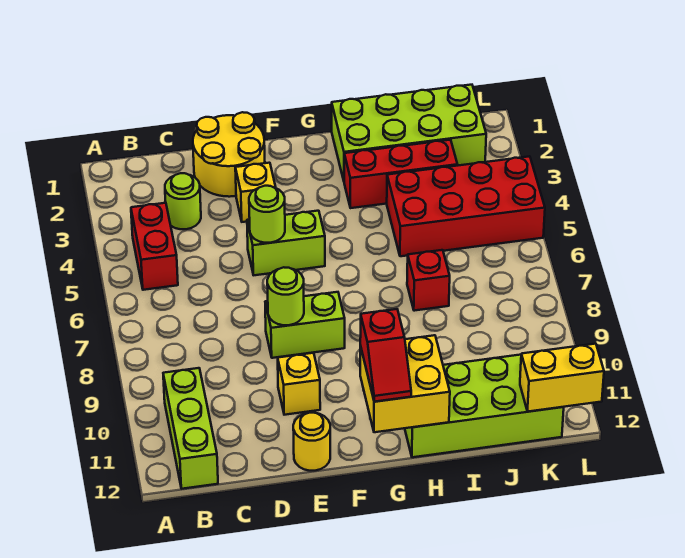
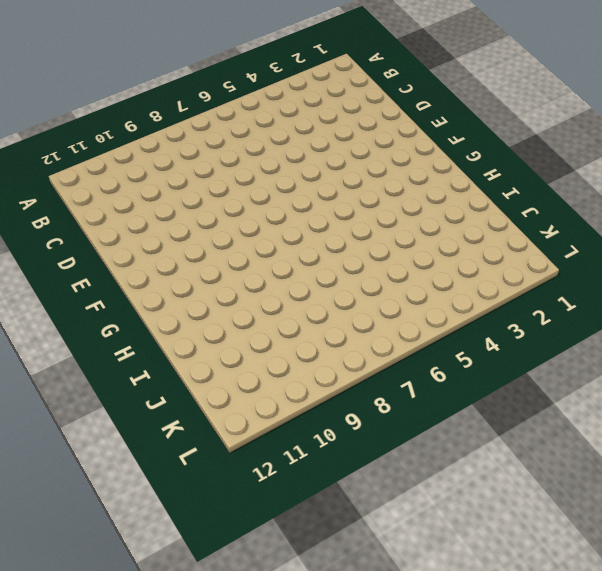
none -> red 1x2 brick [131,203,178,290]
none -> lime 1x3 brick [163,368,218,489]
none -> lime 1x1 round brick [165,173,201,229]

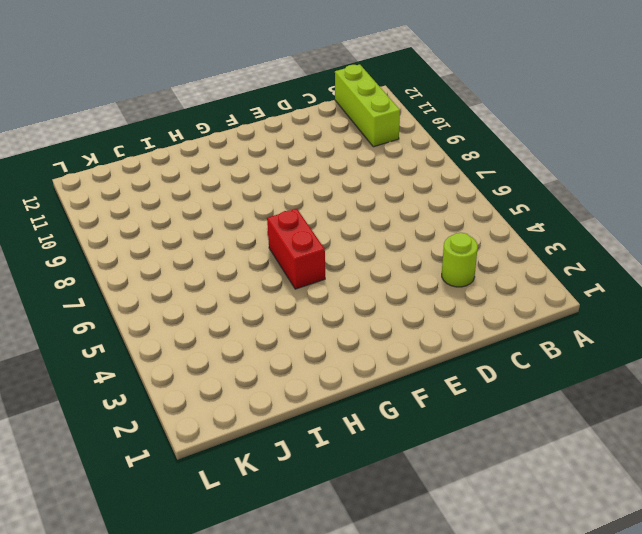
red 1x2 brick [267,209,325,289] -> red 1x2 brick moved to [131,203,178,290]
none -> yellow 2x2 round brick [193,112,265,197]
none -> yellow 1x1 brick [235,163,276,222]
none -> lime 1x2 brick [247,211,325,275]

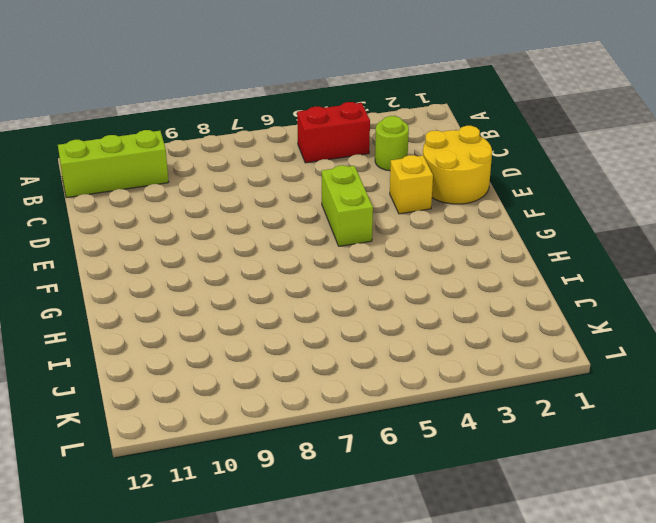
none -> lime 1x2 brick [265,292,345,358]
none -> yellow 1x1 brick [278,353,320,415]
none -> yellow 1x1 round brick [293,413,330,471]

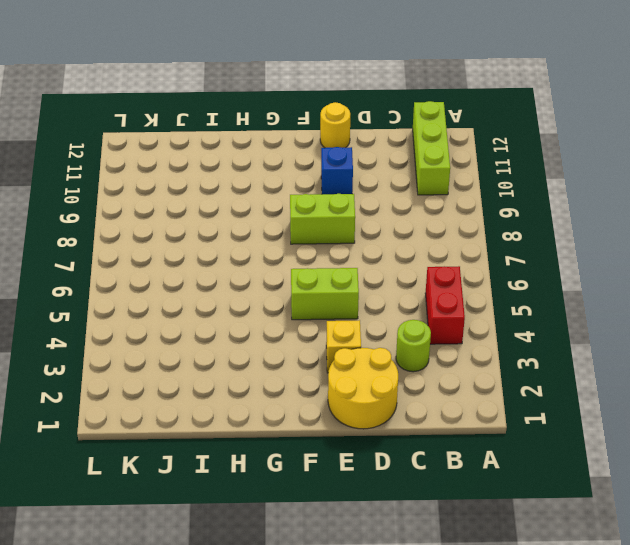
blue 1x1 brick [321,147,353,194] -> yellow 1x1 brick [278,353,320,415]
none -> lime 2x4 brick [332,85,486,180]
none -> red 1x3 brick [344,140,457,208]
none -> lime 2x4 brick [405,355,564,457]

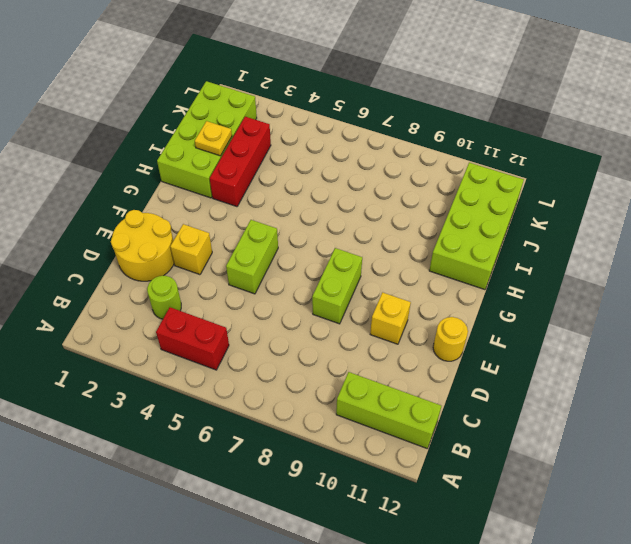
yellow 1x1 plate [195,121,232,156] -> none
none -> red 2x4 brick [387,156,545,256]
none -> red 1x1 brick [407,250,450,311]
none -> lime 1x1 round brick [249,186,285,243]

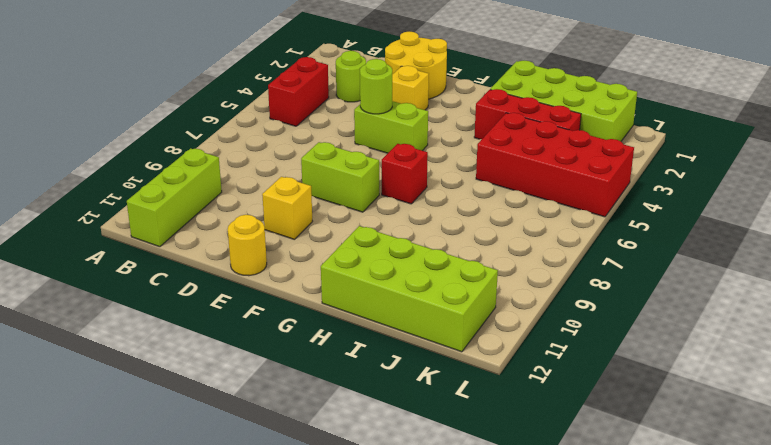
red 1x1 brick [382,144,428,204] -> red 1x1 brick moved to [407,250,450,311]
none -> lime 1x1 round brick [267,267,304,325]
none -> yellow 2x2 brick [360,335,450,432]
none -> yellow 1x2 brick [520,344,604,412]

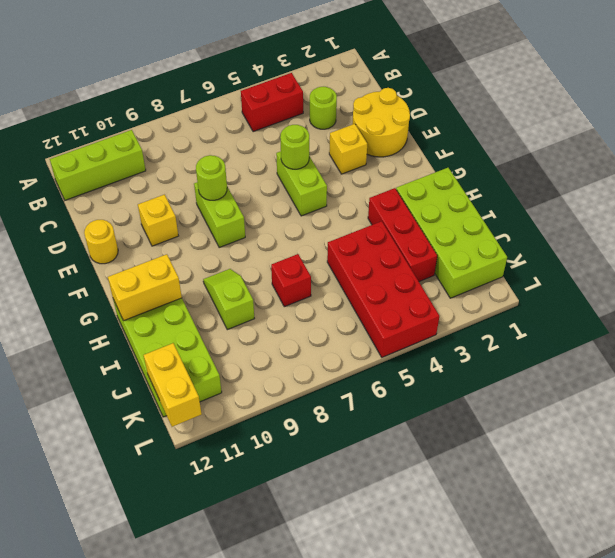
lime 1x2 slope [203,269,254,330] -> none
yellow 1x2 brick [108,254,182,321] -> yellow 2x2 brick [360,335,450,432]
none -> red 1x2 slope [360,309,411,402]

